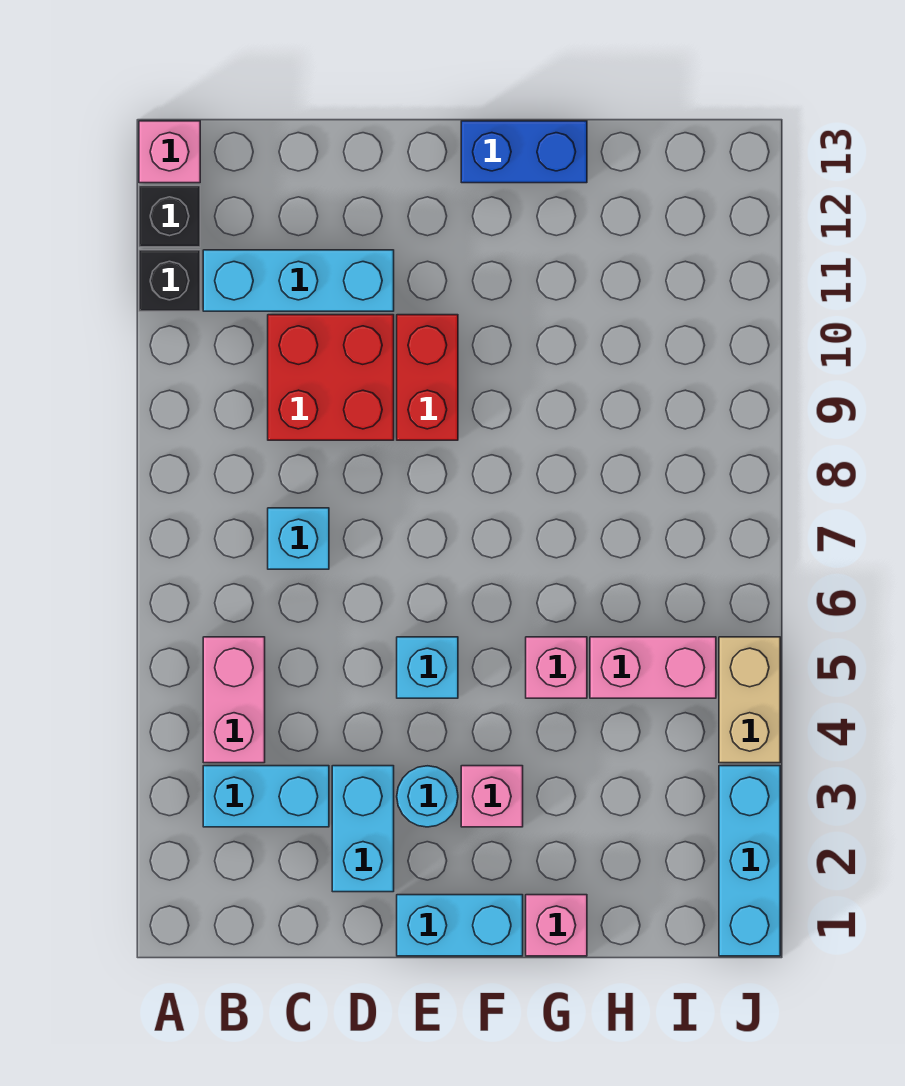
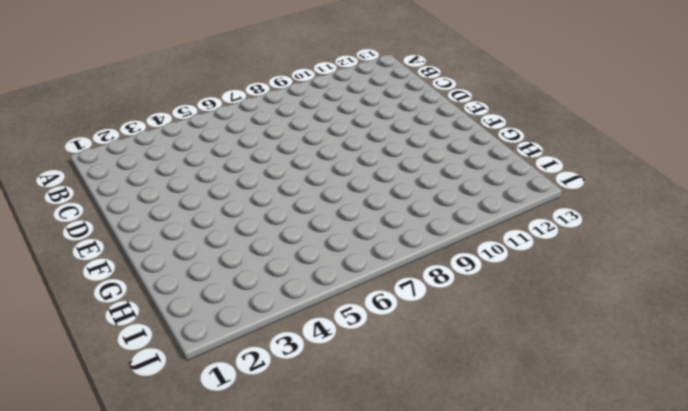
none -> black 1x1 brick [139,250,200,311]
none -> black 1x1 brick [139,186,200,247]
none -> pink 1x1 brick [139,121,200,183]

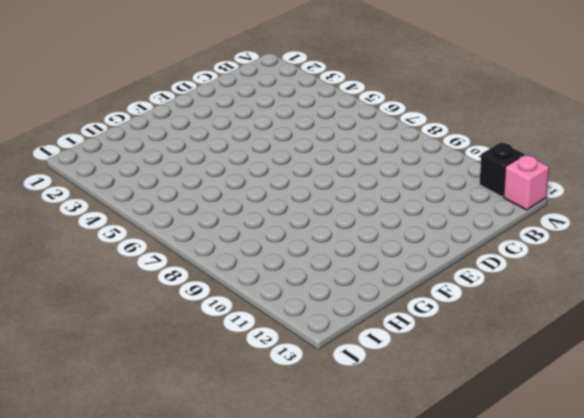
none -> black 1x1 brick [139,250,200,311]
none -> cyan 1x2 brick [203,766,329,827]
none -> pink 1x2 brick [203,637,265,763]

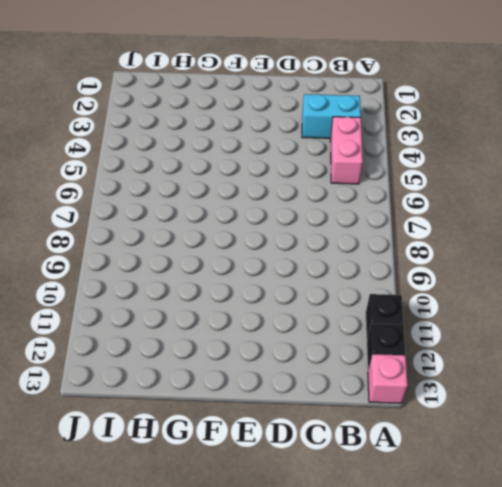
none -> cyan 1x3 brick [203,250,394,311]
none -> cyan 1x1 brick [268,508,329,569]
none -> red 2x2 brick [268,315,394,440]

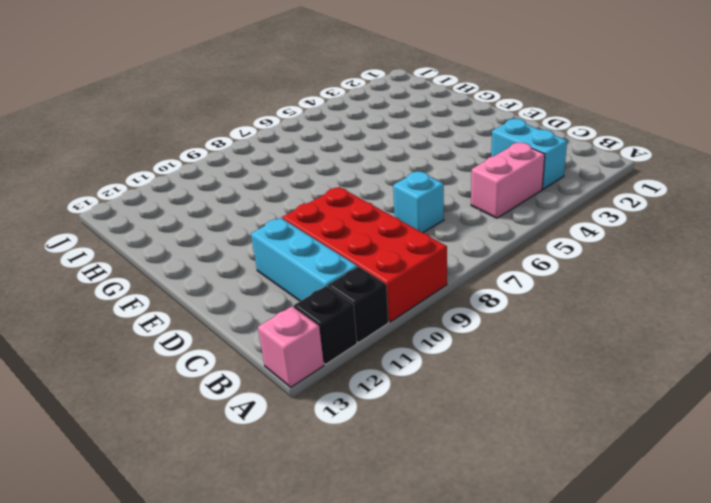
red 2x4 brick [282,187,447,322] -> red 2x2 brick [268,315,394,440]
none -> cyan 1x2 brick [332,766,394,892]
none -> cyan 1x2 brick [397,895,523,956]
none -> cyan 1x1 round brick [397,766,458,827]

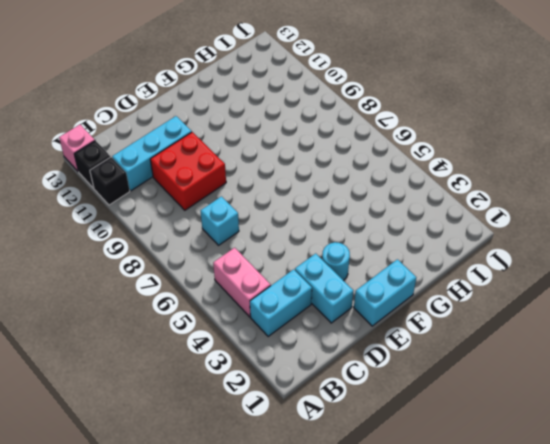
none -> cyan 1x1 brick [397,637,458,698]
none -> red 1x2 brick [397,315,458,440]
none -> pink 1x1 brick [461,766,523,827]

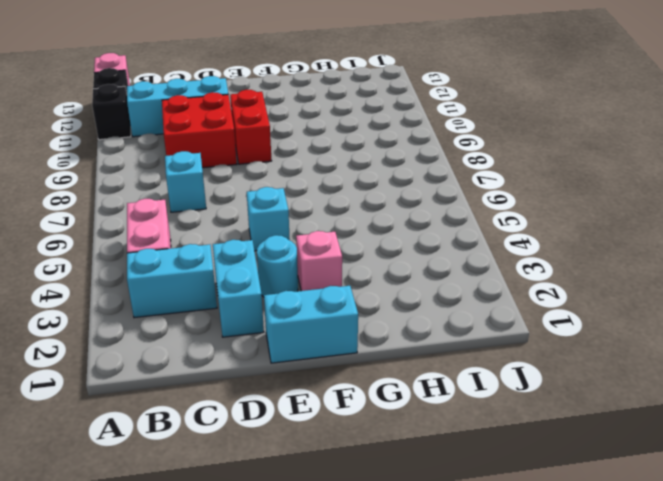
none -> blue 1x2 brick [461,121,587,183]
none -> pink 1x1 brick [526,895,587,956]
none -> pink 1x1 brick [526,637,587,698]

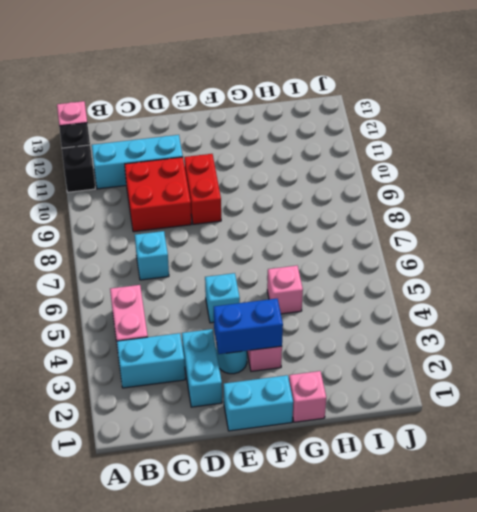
blue 1x2 brick [214,299,283,354] -> blue 1x2 brick moved to [461,121,587,183]
none -> pink 1x2 brick [590,637,716,698]
none -> cyan 1x3 brick [719,766,780,956]
none -> tan 1x2 brick [719,637,780,763]

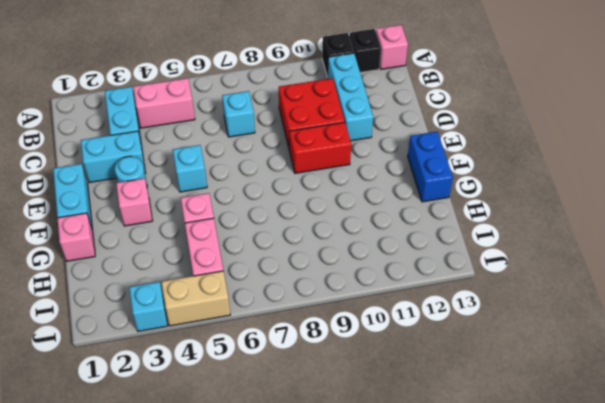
cyan 1x1 brick [129,282,168,331] -> cyan 1x3 brick [719,766,780,956]

